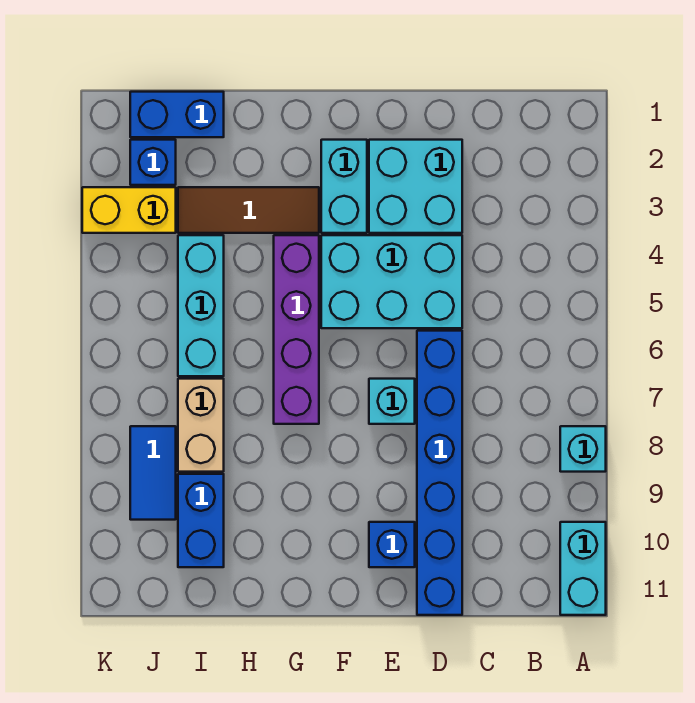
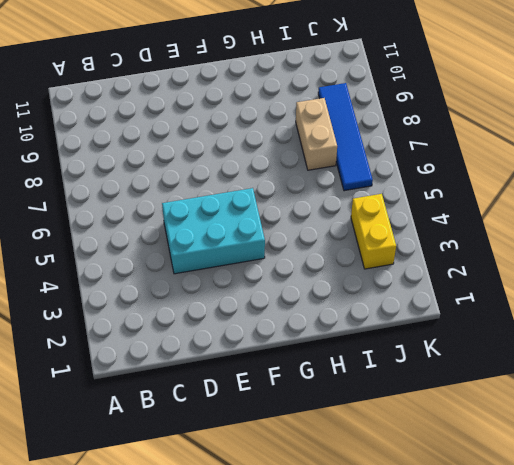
yellow 1x2 brick [351,194,396,269] -> yellow 1x2 brick turned to [82,187,176,233]
blue 1x4 tile [318,83,373,191] -> blue 1x2 tile [130,426,176,520]
none -> cyan 1x1 brick [560,426,606,472]
none -> cyan 1x2 brick [560,522,606,615]
none -> cyan 2x2 brick [369,140,462,233]

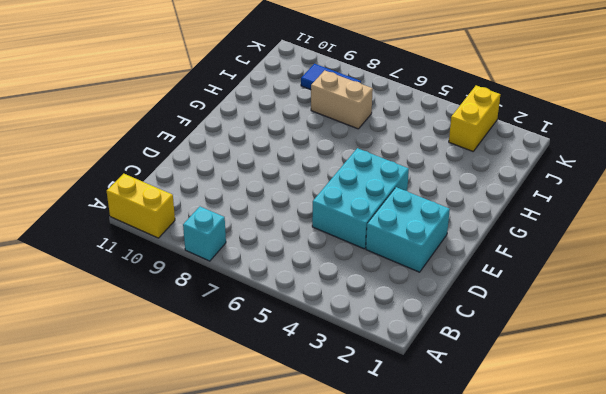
yellow 1x2 brick [107,174,175,238] -> cyan 1x2 brick [560,522,606,615]
none -> blue 1x6 brick [417,331,462,615]
none -> cyan 1x1 brick [369,379,415,424]
none -> blue 1x1 brick [369,522,415,567]

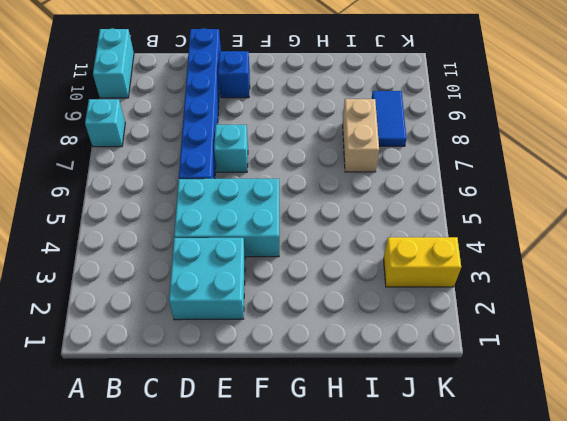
none -> cyan 1x2 brick [321,140,367,233]
none -> brown 1x3 tile [178,187,319,233]
none -> purple 1x4 brick [274,235,319,424]

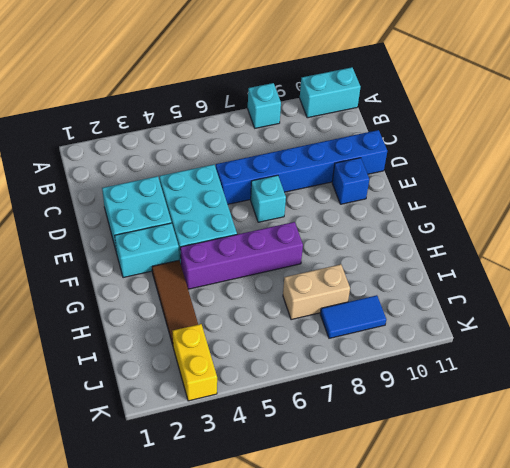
none -> blue 1x2 brick [130,92,224,137]
none -> cyan 1x3 brick [178,235,224,376]
none -> blue 1x2 brick [178,474,224,567]

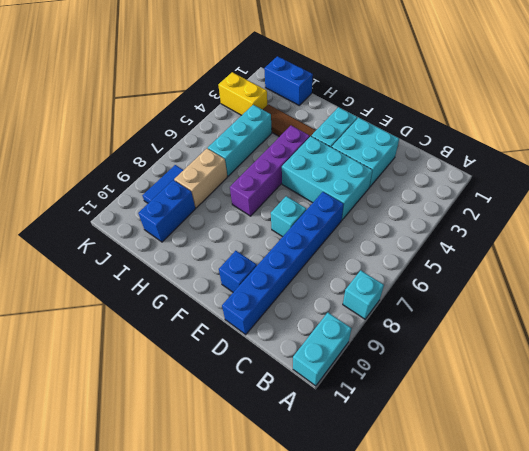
none -> blue 1x1 brick [130,140,176,185]

